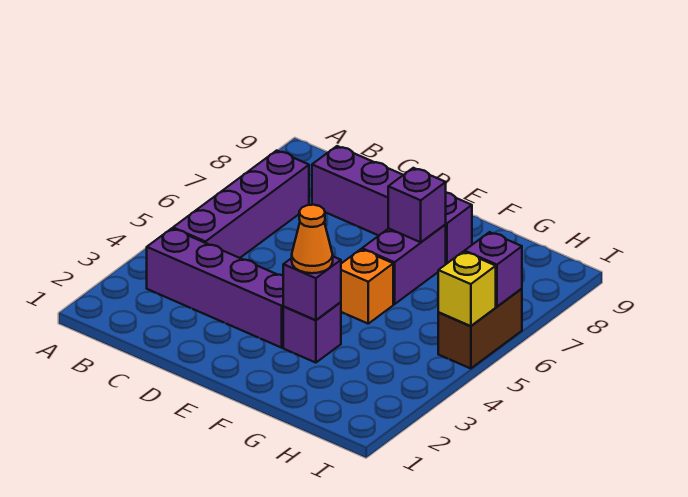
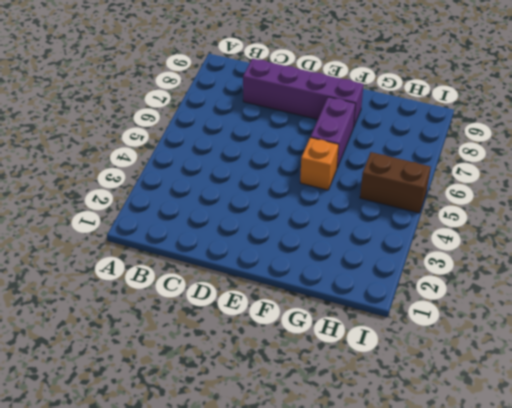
brown 1x2 brick [360,152,431,213] -> brown 1x2 brick turned to [438,289,522,369]
none -> purple 1x4 brick [147,228,284,348]
none -> purple 1x4 brick [173,151,309,258]
none -> purple 1x1 brick [283,302,341,363]

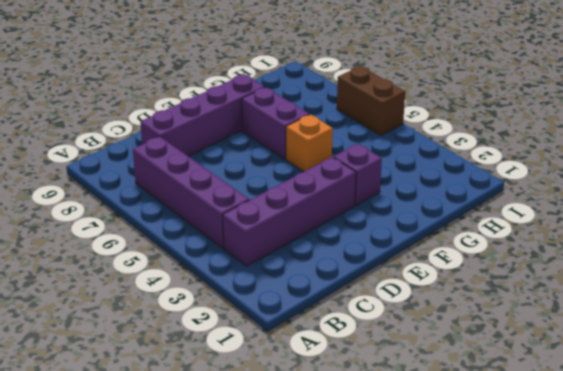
none -> purple 1x1 brick [283,257,341,320]
none -> purple 1x1 brick [388,168,446,242]
none -> yellow 1x1 brick [438,252,496,326]

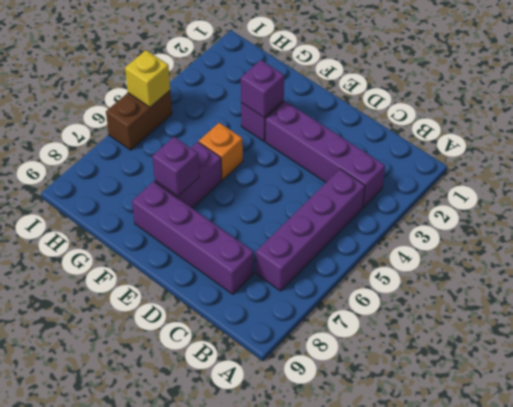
none -> purple 1x1 brick [465,232,522,307]
none -> orange 1x1 cone [292,205,333,273]

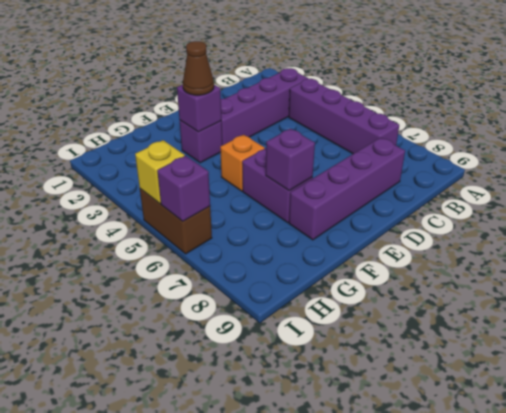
brown 1x1 cone [183,41,214,95] -> orange 1x1 cone [292,205,333,273]

